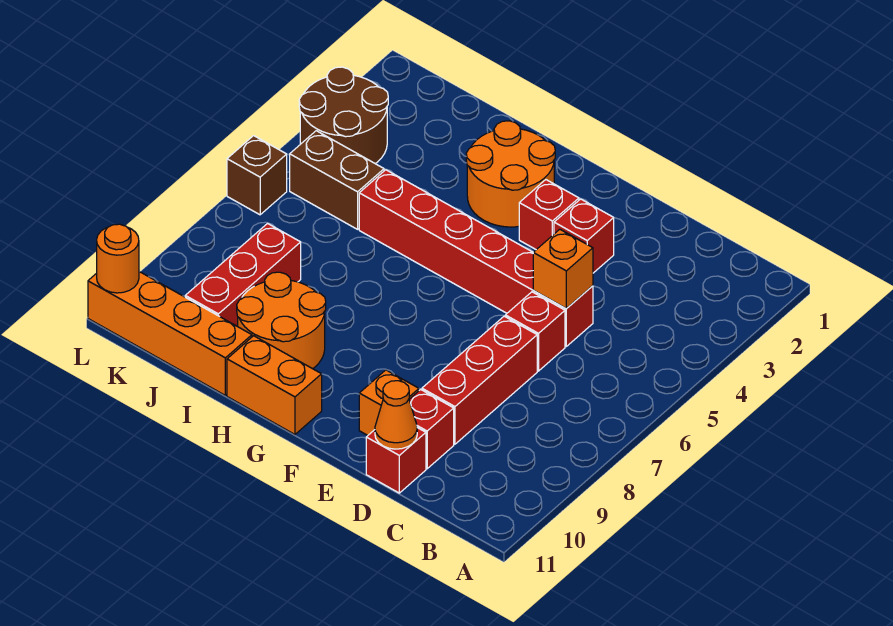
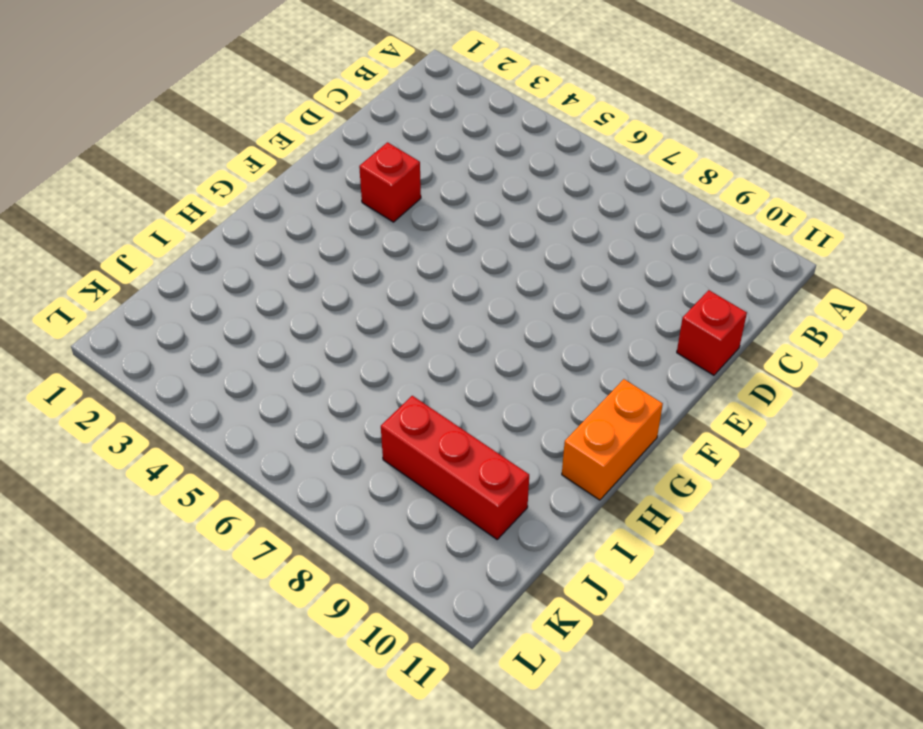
none -> red 1x6 brick [359,170,593,346]
none -> red 1x1 brick [505,292,565,371]
none -> red 1x3 brick [422,316,537,444]

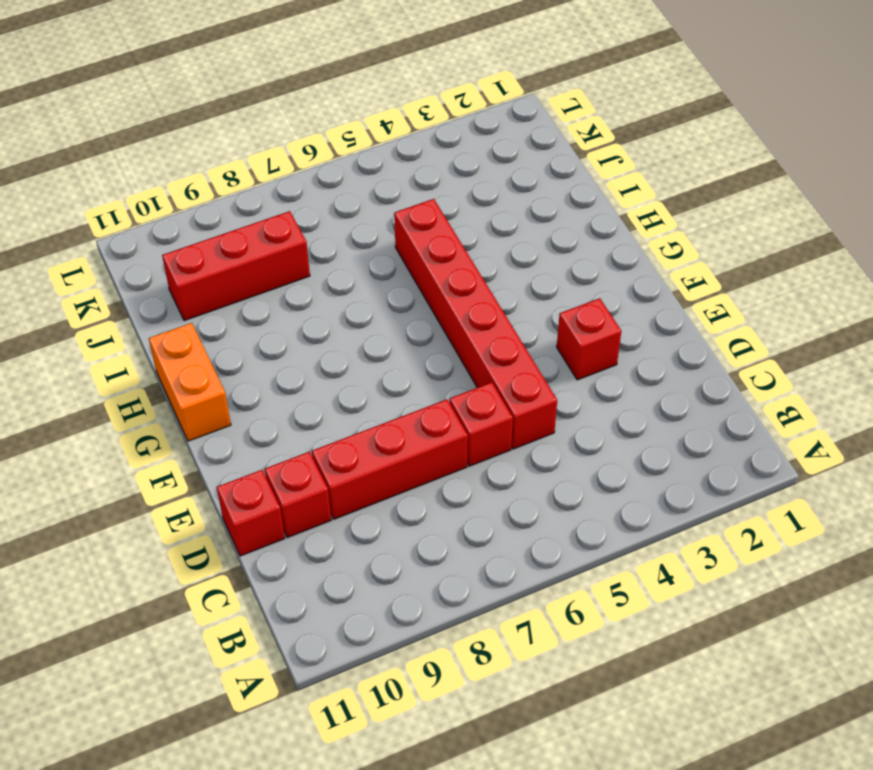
none -> orange 1x1 brick [359,370,419,435]
none -> red 1x1 brick [519,180,579,250]
none -> orange 2x2 round brick [466,121,555,227]

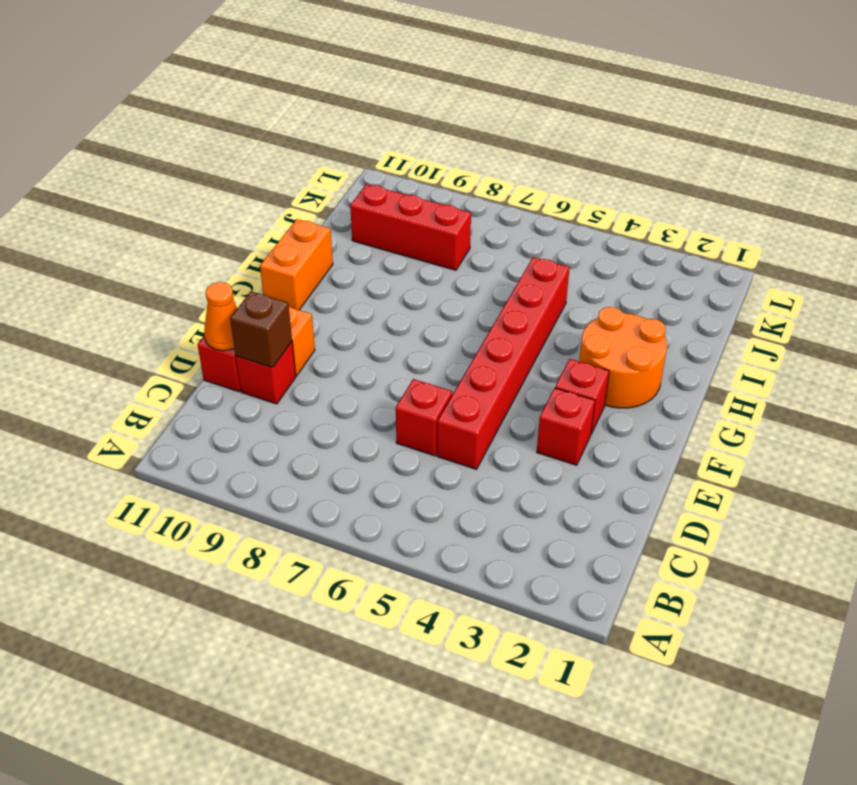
brown 1x1 brick [230,292,292,368] -> brown 1x1 brick moved to [227,136,287,215]
none -> red 1x3 brick [422,316,537,444]
none -> orange 2x2 round brick [237,272,326,369]
none -> orange 1x4 brick [88,272,252,395]

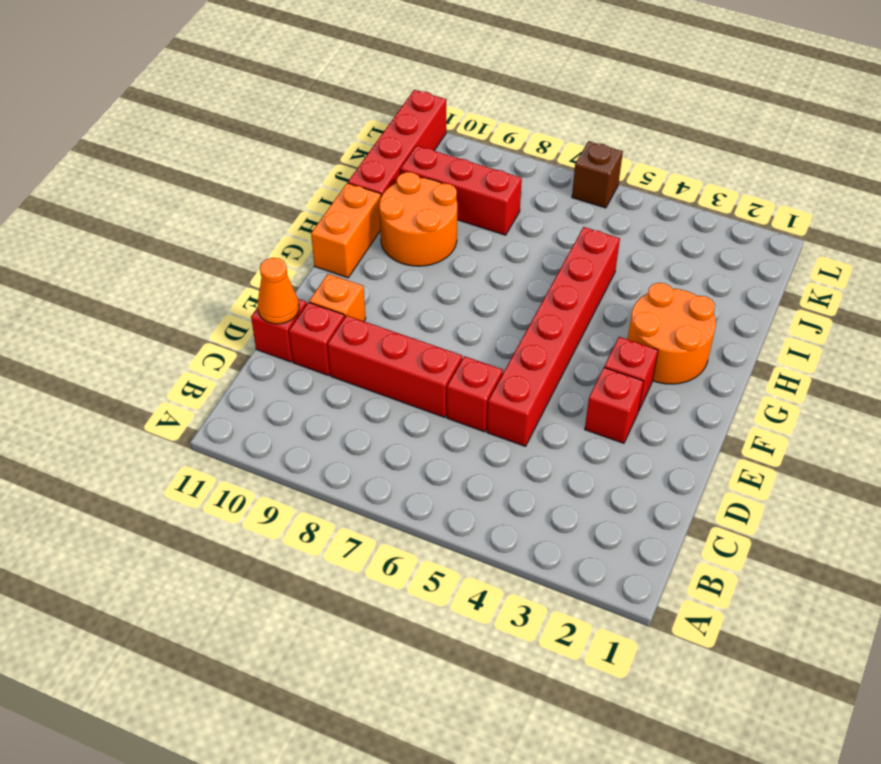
red 1x4 brick [348,90,446,196] -> orange 1x4 brick [88,272,252,395]
none -> brown 1x2 brick [290,131,384,229]
none -> brown 2x2 round brick [299,67,388,164]
none -> orange 1x1 brick [533,229,593,309]

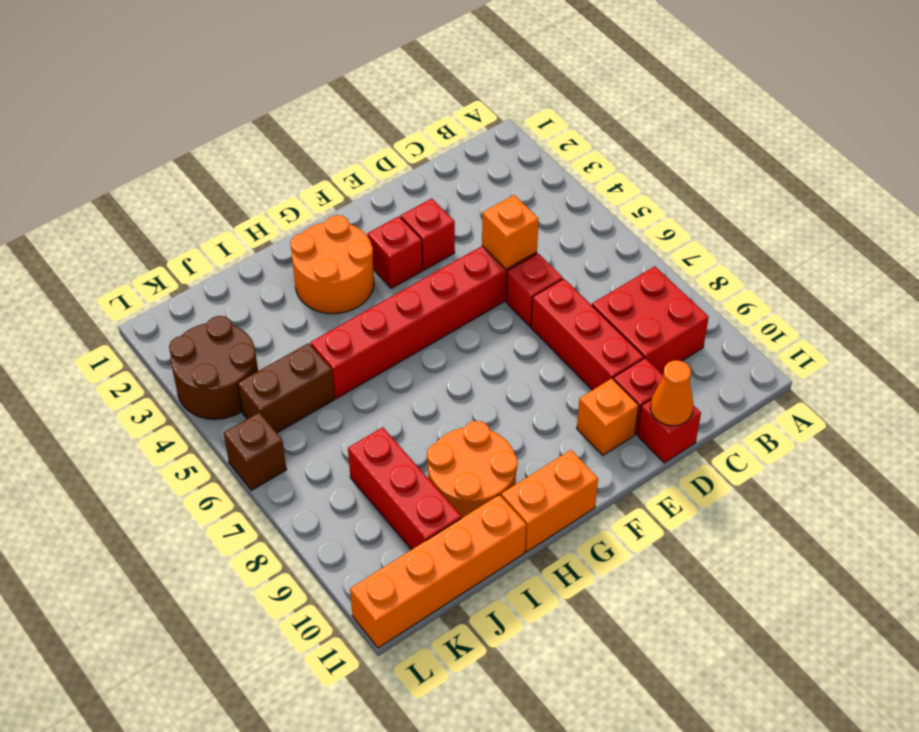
red 2x2 brick [592,266,709,374] -> none
none -> orange 1x1 round brick [97,224,139,293]

